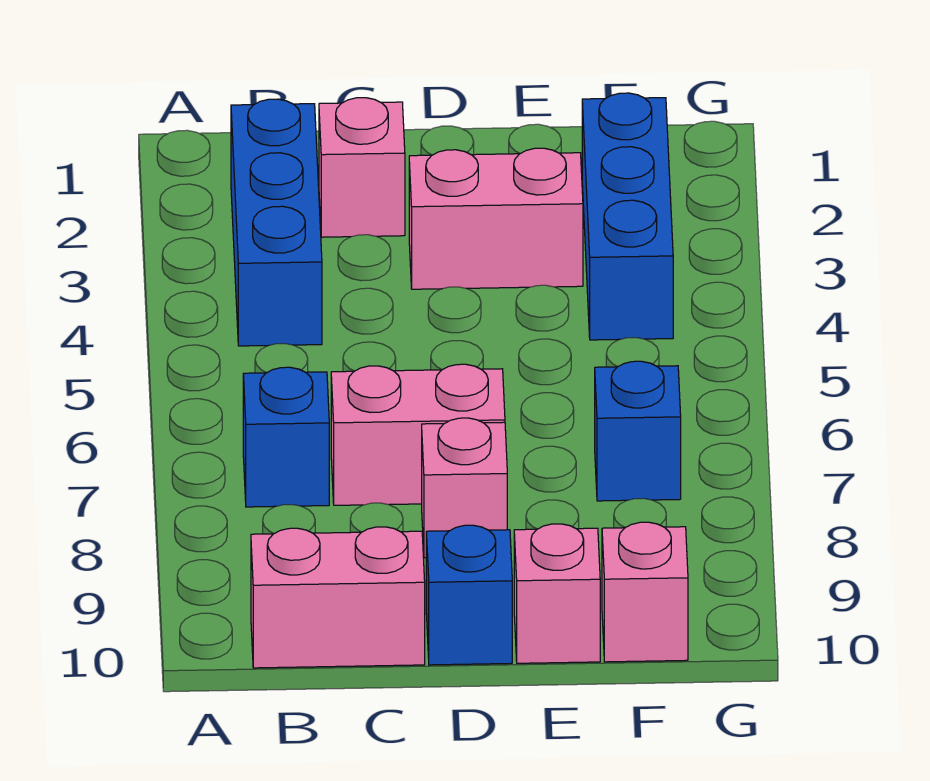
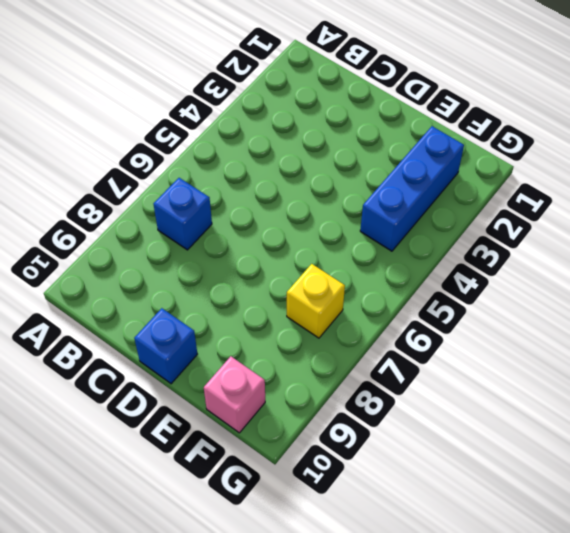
yellow 1x1 brick [287,264,345,338] -> blue 1x1 brick [595,361,681,501]
none -> blue 1x3 brick [231,99,322,346]
none -> pink 1x2 brick [251,527,425,668]
none -> pink 1x1 brick [319,98,405,237]

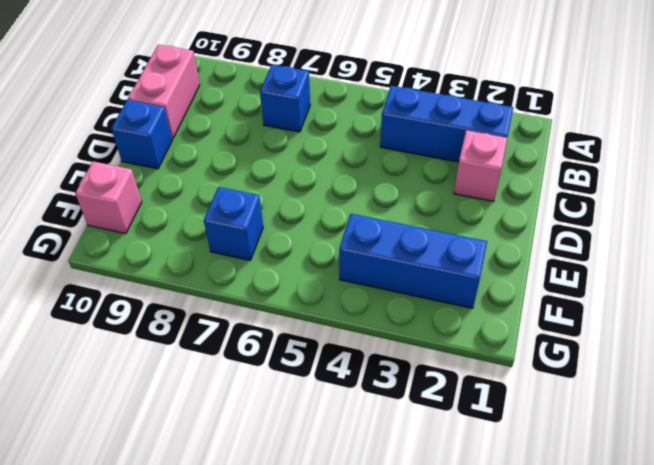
none -> pink 1x2 brick [331,364,505,505]
none -> pink 1x2 brick [409,148,583,289]
none -> pink 1x1 brick [422,418,507,558]

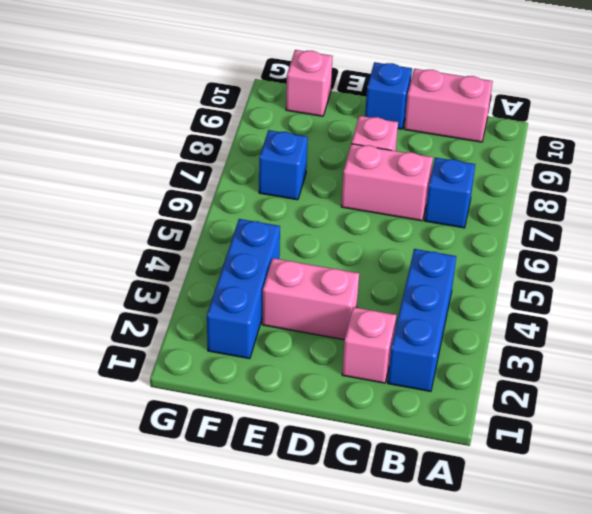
none -> pink 1x1 brick [514,524,600,663]

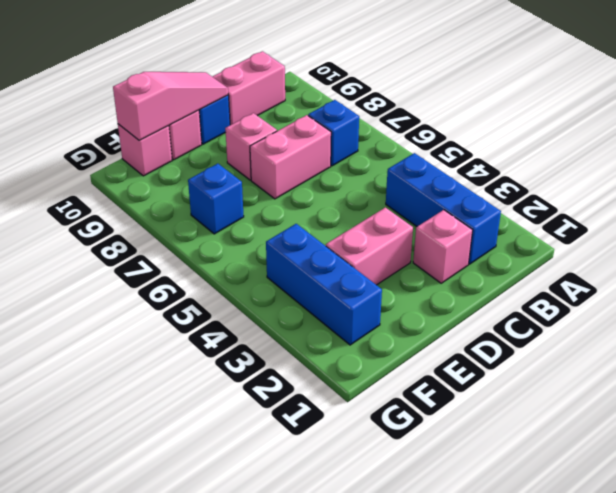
pink 1x3 slope [113,72,228,140] -> none

